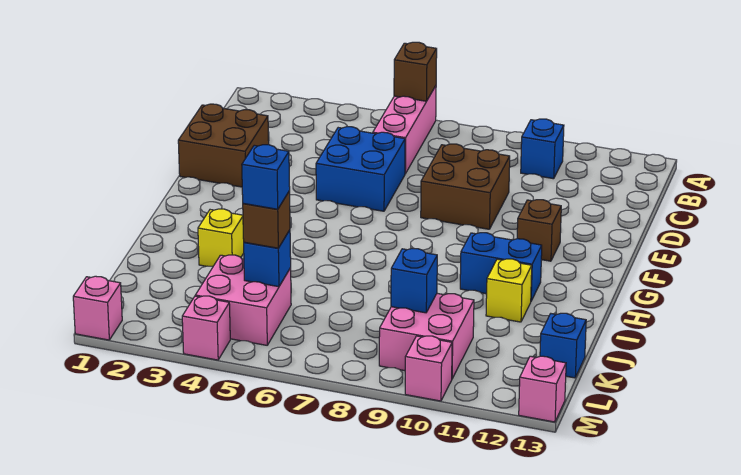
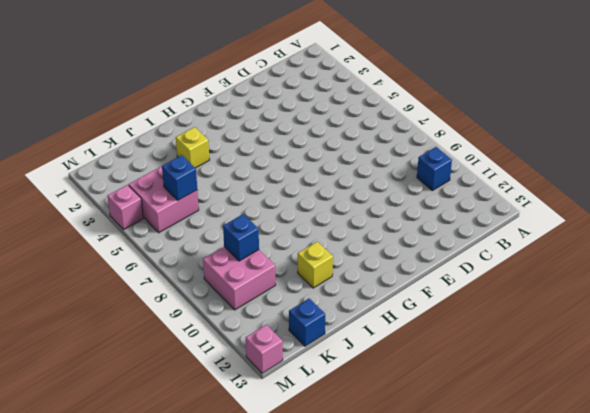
none -> pink 1x3 brick [373,86,436,174]
none -> brown 2x2 brick [178,104,269,187]
none -> blue 2x2 brick [316,127,405,211]

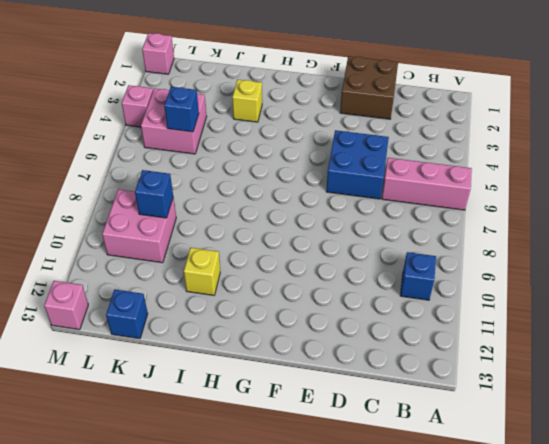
none -> brown 2x2 brick [421,144,510,229]
none -> brown 1x1 brick [517,200,561,261]
none -> blue 1x2 brick [460,233,542,301]

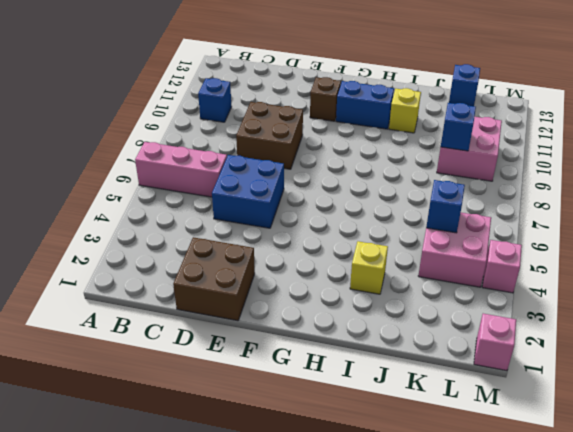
blue 1x2 brick [336,81,394,129] -> blue 1x2 brick turned to [460,233,542,301]
none -> pink 1x1 brick [405,336,452,401]
none -> pink 1x1 brick [519,356,566,422]
none -> brown 1x1 brick [394,42,437,101]

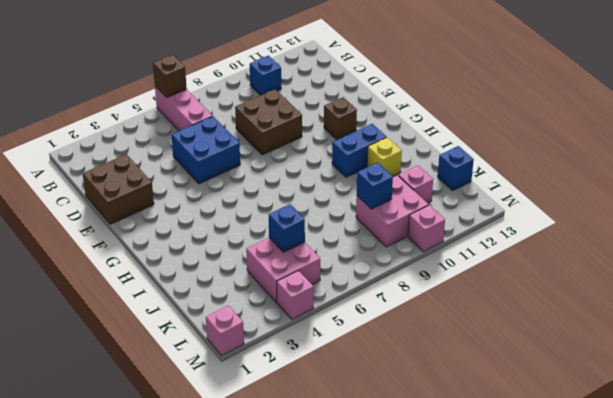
pink 1x1 brick [399,166,433,203] -> pink 1x1 brick moved to [519,356,566,422]
none -> yellow 1x1 brick [198,209,244,266]
none -> brown 1x1 brick [243,191,290,248]
none -> blue 1x1 brick [242,145,290,209]

